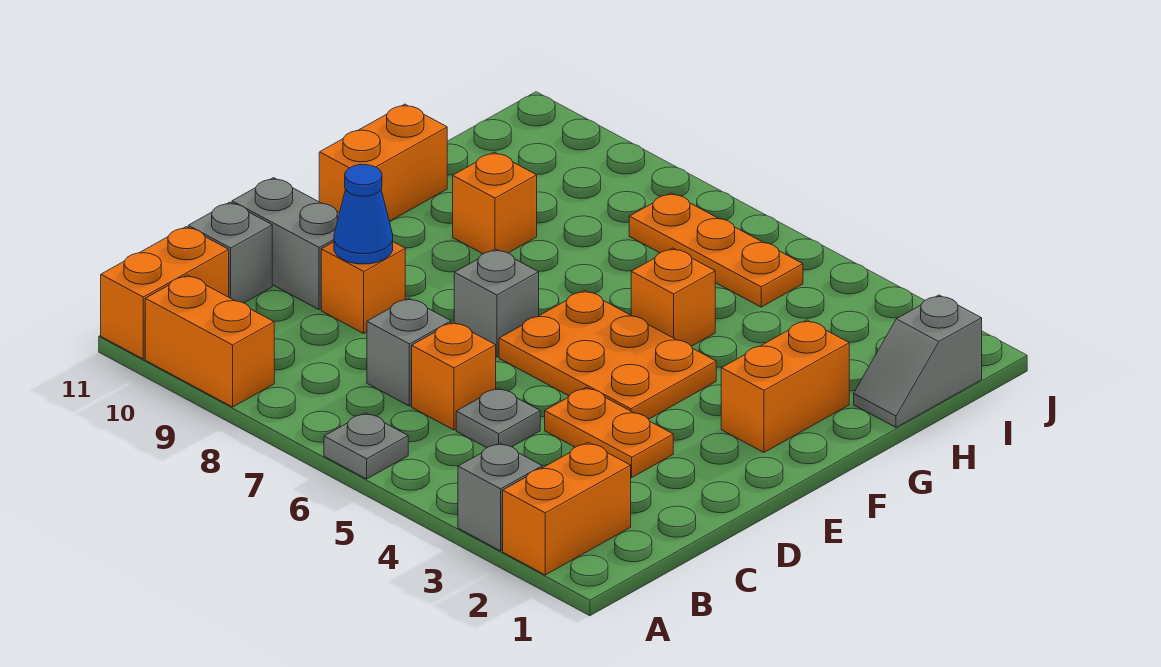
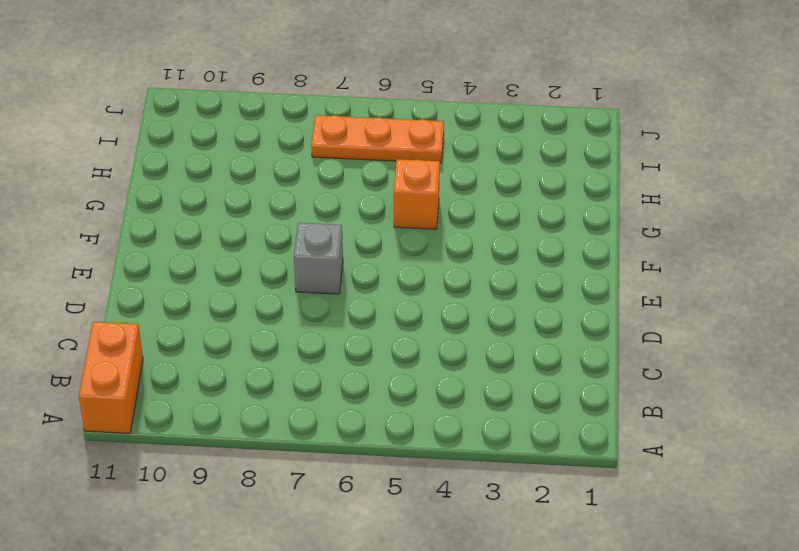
none -> orange 1x2 brick [503,443,631,575]
none -> grey 1x1 brick [458,443,542,551]
none -> grey 1x1 plate [324,413,408,479]

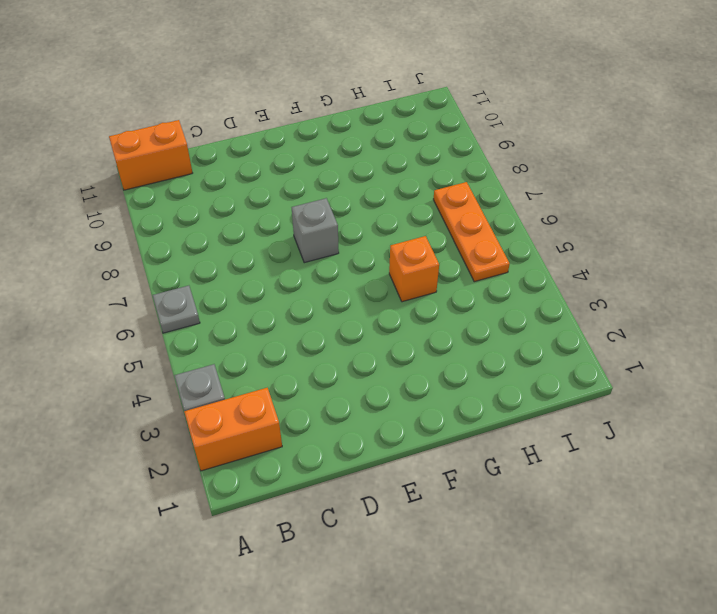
none -> orange 1x2 brick [145,275,274,407]
none -> grey 1x1 plate [456,388,540,448]
none -> orange 1x1 brick [412,322,496,430]

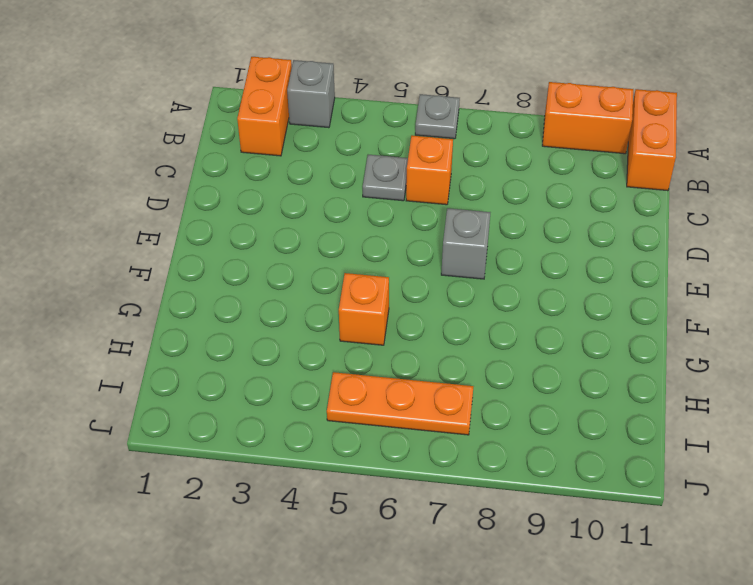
none -> grey 1x1 brick [367,298,451,406]
none -> grey 1x1 brick [188,202,272,303]
none -> orange 1x2 plate [545,387,673,477]

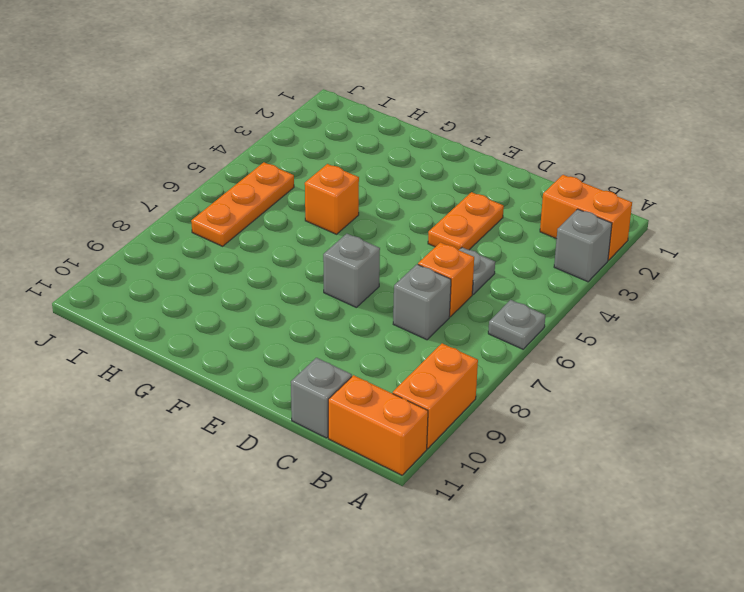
none -> orange 1x1 brick [321,242,405,333]
none -> grey 1x2 brick [232,178,339,310]
none -> orange 2x3 plate [499,290,716,419]

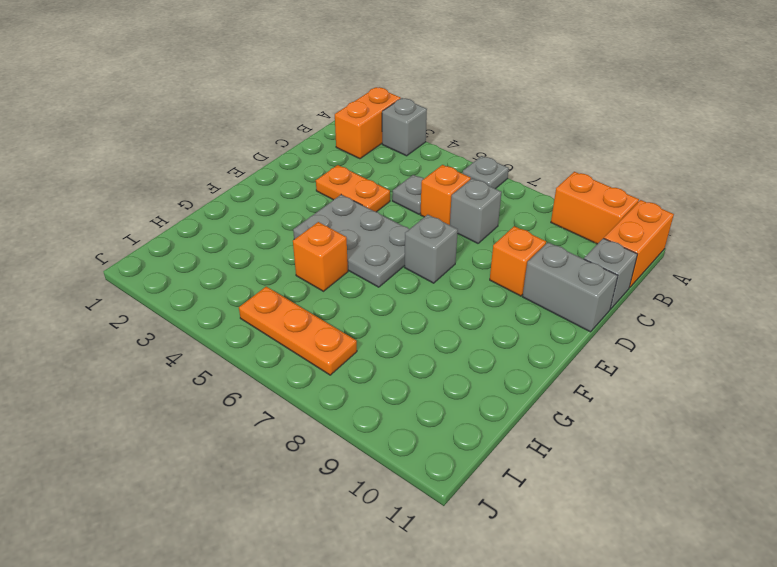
grey 2x3 plate [293,195,409,287] -> orange 2x3 plate [499,290,716,419]
none -> orange 1x2 brick [721,320,849,452]
none -> orange 1x2 brick [319,104,447,221]
none -> orange 1x1 brick [453,152,537,254]

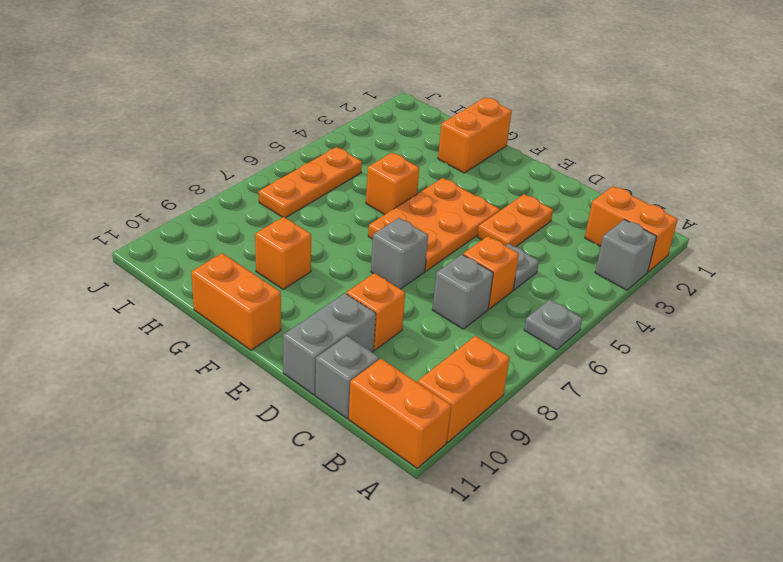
orange 1x2 brick [438,98,512,173] -> orange 1x2 brick turned to [721,320,849,452]
none -> grey 1x2 slope [854,295,982,427]
none -> blue 1x1 cone [334,165,393,264]

